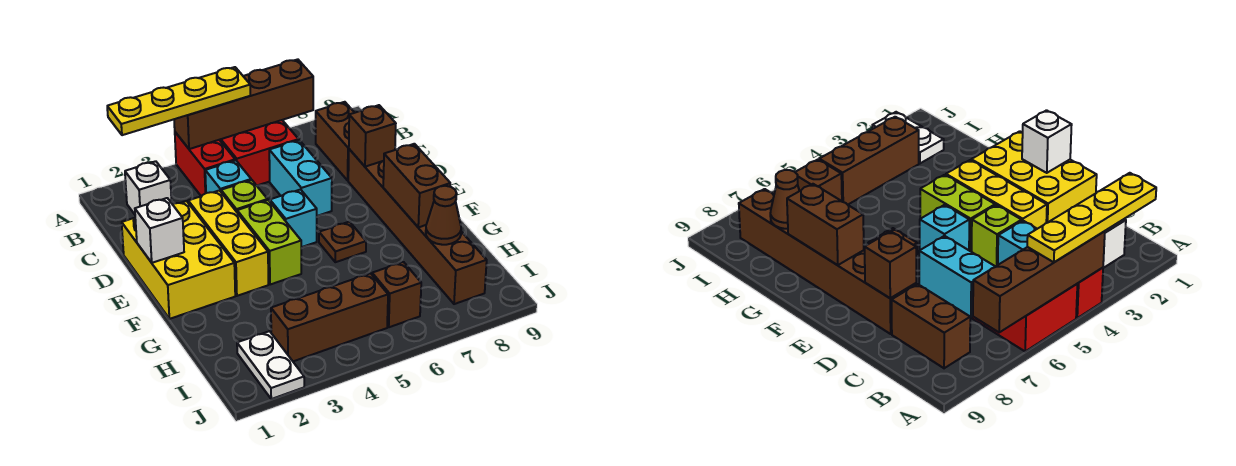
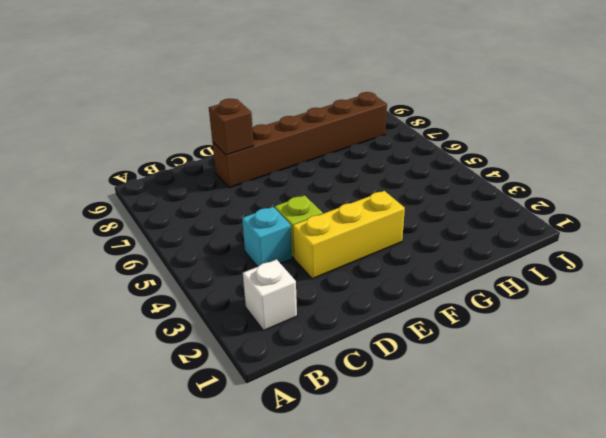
none -> red 1x2 brick [175,132,235,196]
none -> red 2x2 brick [220,120,299,186]
none -> brown 1x2 brick [316,102,355,180]

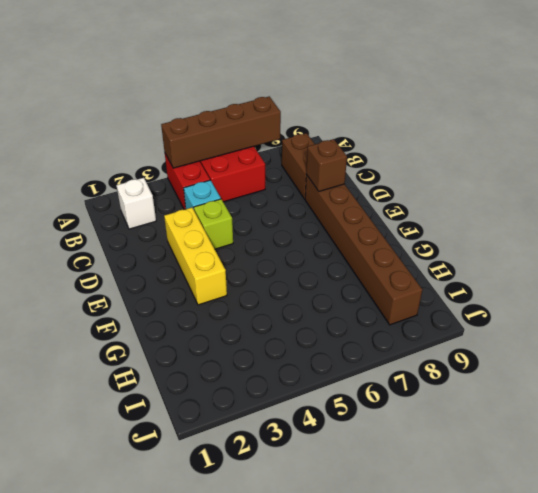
none -> cyan 1x2 brick [269,140,332,216]
none -> yellow 2x3 brick [122,201,235,319]
none -> lime 1x2 brick [237,200,301,285]

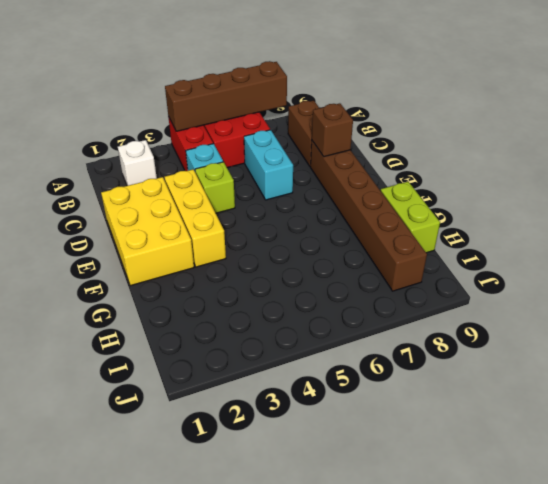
lime 1x2 brick [381,182,440,253] -> lime 1x2 brick moved to [237,200,301,285]
none -> cyan 1x1 brick [270,190,317,247]
none -> brown 1x1 plate [319,222,366,262]
none -> white 1x2 plate [237,331,304,399]

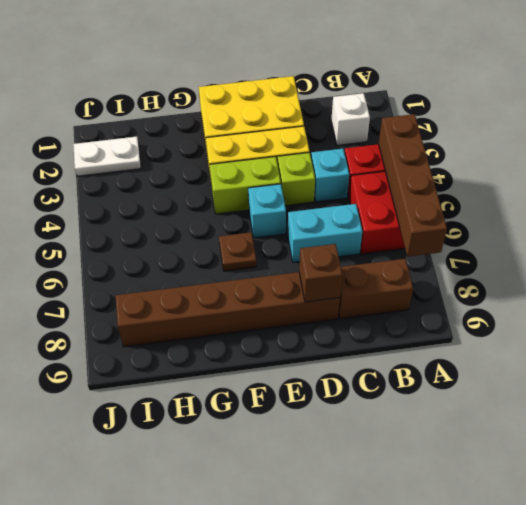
none -> brown 1x3 brick [271,273,388,361]
none -> brown 1x1 brick [372,262,421,327]
none -> white 1x1 brick [135,198,184,263]

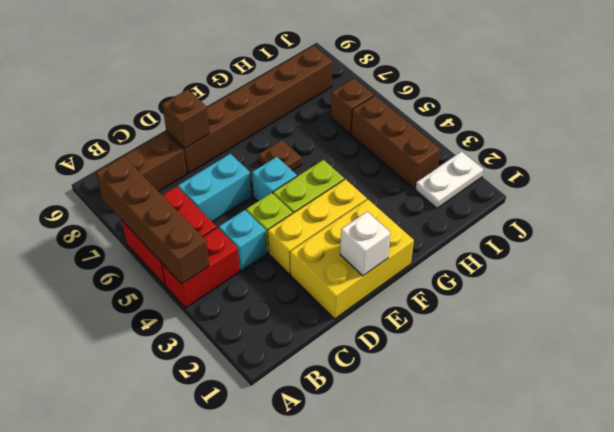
none -> white 1x1 brick [125,161,172,214]
none -> brown 1x2 brick [383,144,450,227]
none -> brown 1x1 cone [426,186,461,245]

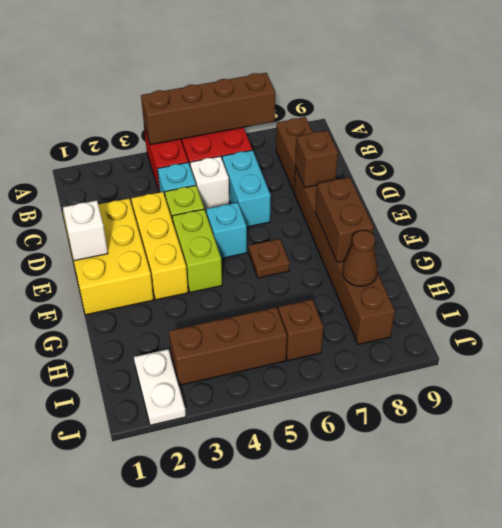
white 1x1 brick [190,156,229,210] -> white 1x1 brick moved to [125,161,172,214]
none -> yellow 1x4 plate [107,67,250,135]

